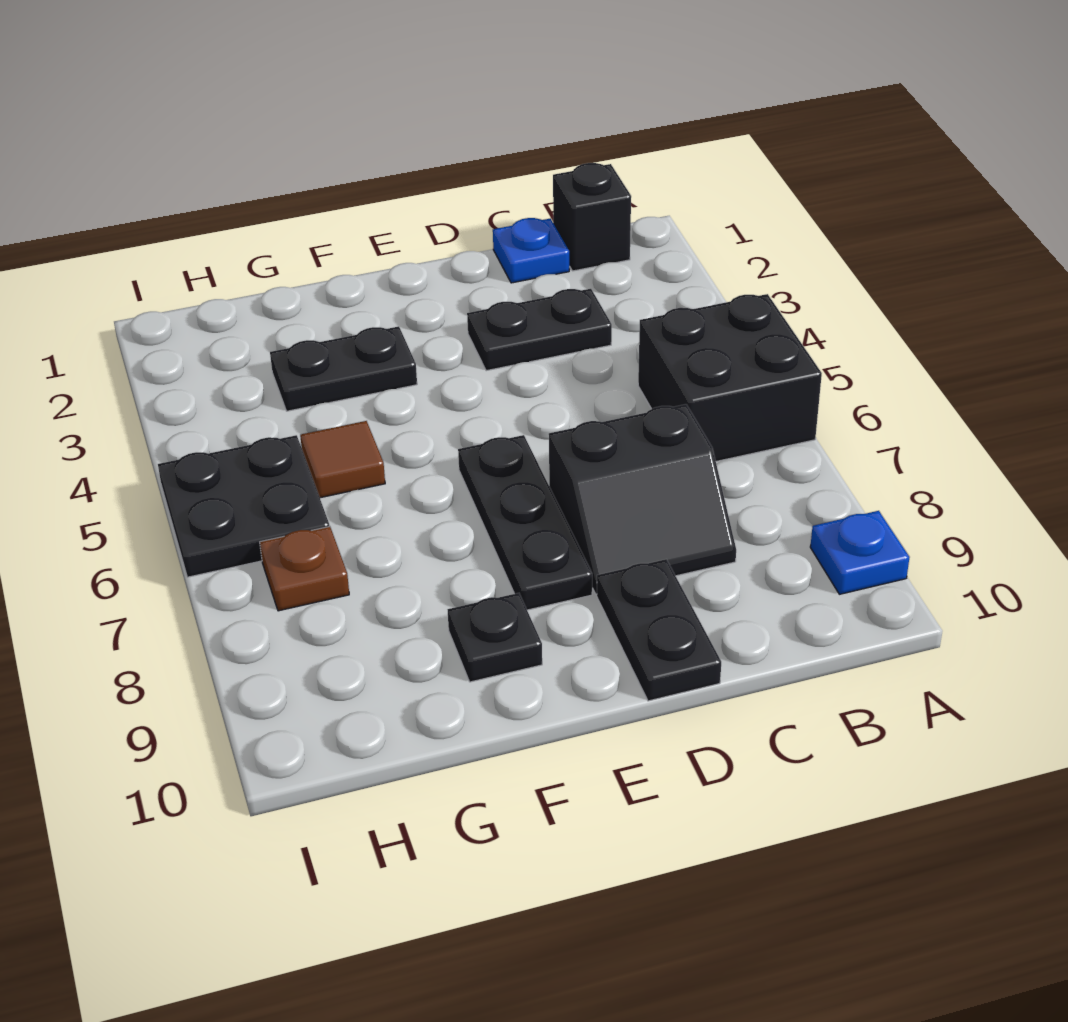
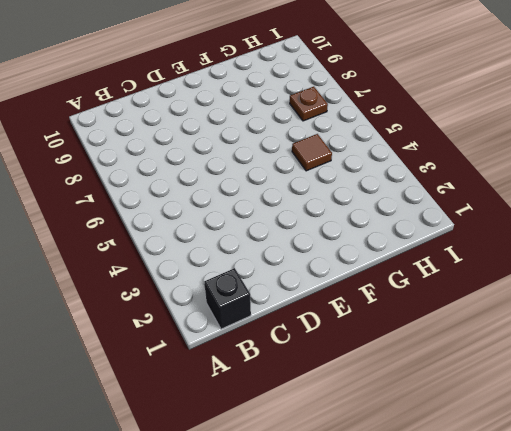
none -> black 2x2 brick [638,294,822,461]
none -> blue 1x1 plate [810,511,910,594]
none -> blue 1x1 plate [493,218,569,283]

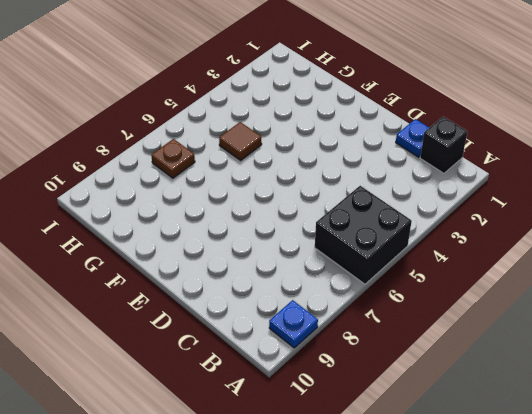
none -> black 1x2 plate [467,289,612,371]
none -> black 2x2 slope [549,404,736,594]
none -> black 1x2 plate [597,559,721,701]

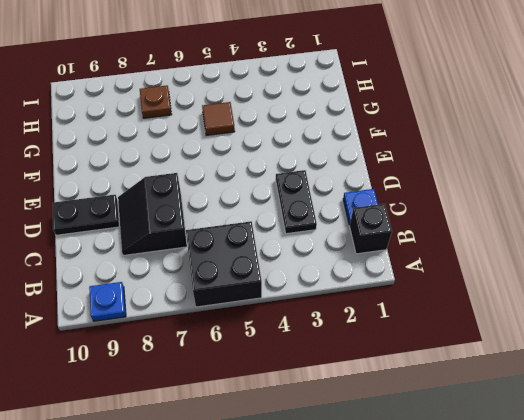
none -> black 1x3 plate [458,435,592,610]
none -> black 1x2 plate [270,326,417,411]
none -> black 1x1 plate [448,593,542,682]

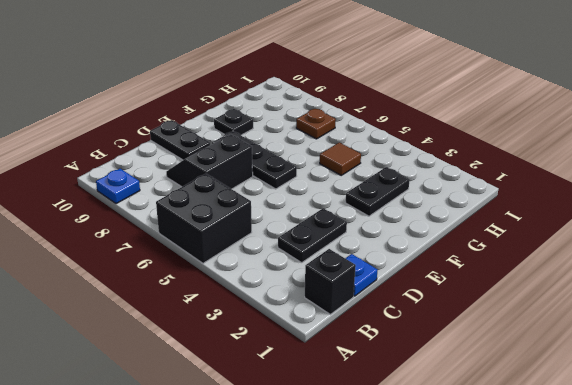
none -> black 2x2 plate [158,435,330,577]

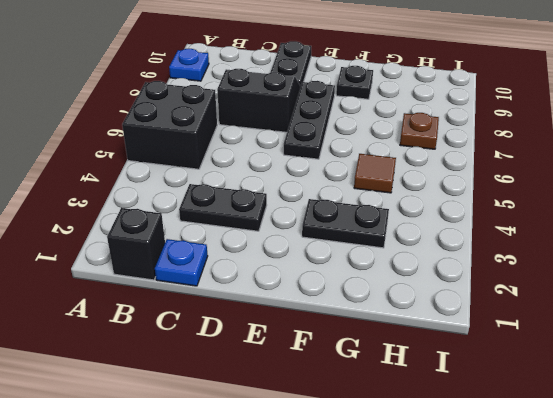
none -> black 2x2 plate [158,435,330,577]

